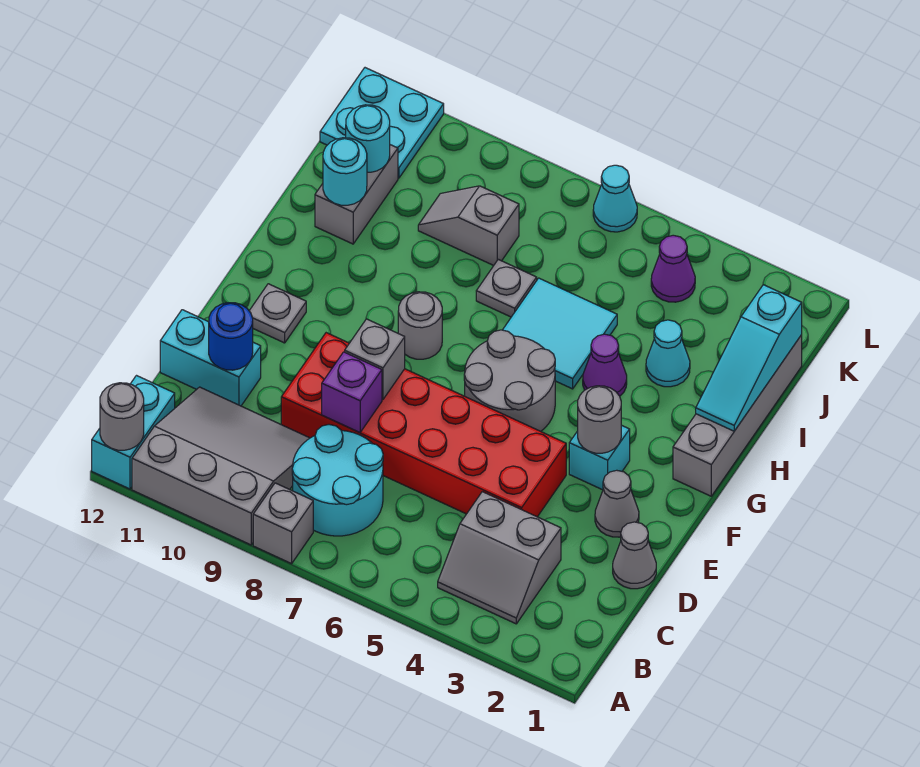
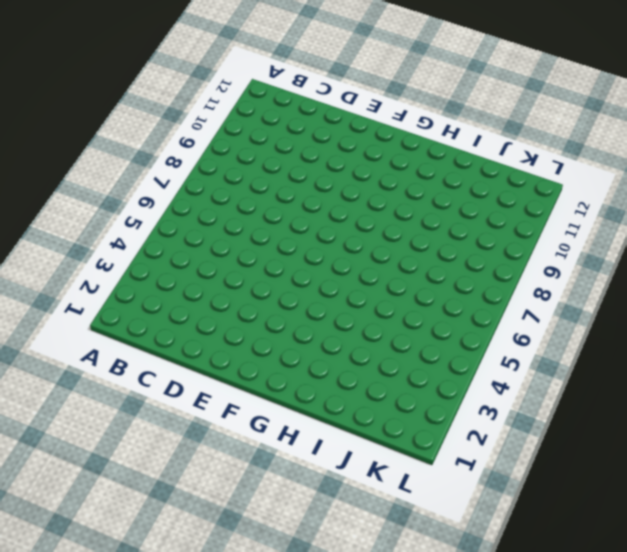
none -> grey 1x1 brick [253,483,313,564]
none -> grey 3x3 slope [132,387,310,545]
none -> cyan 1x2 brick [92,376,175,489]
none -> grey 2x2 slope [438,492,561,624]

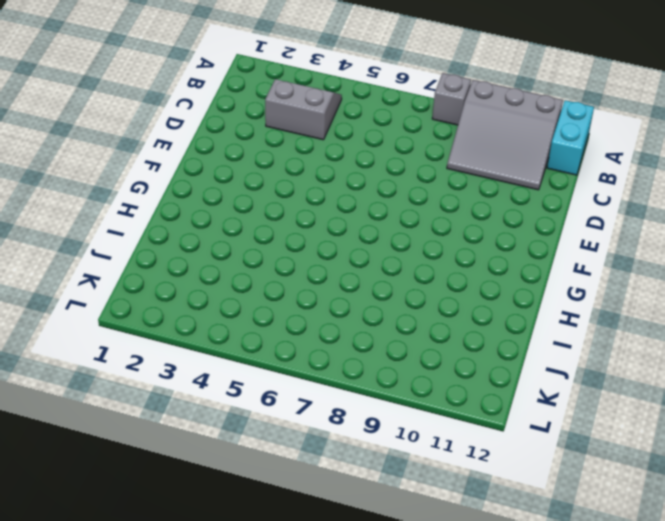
none -> cyan 2x2 round brick [292,425,383,536]
none -> grey 1x1 cone [613,522,656,589]
none -> red 2x6 brick [281,333,566,517]
none -> cyan 1x2 brick [160,310,261,406]

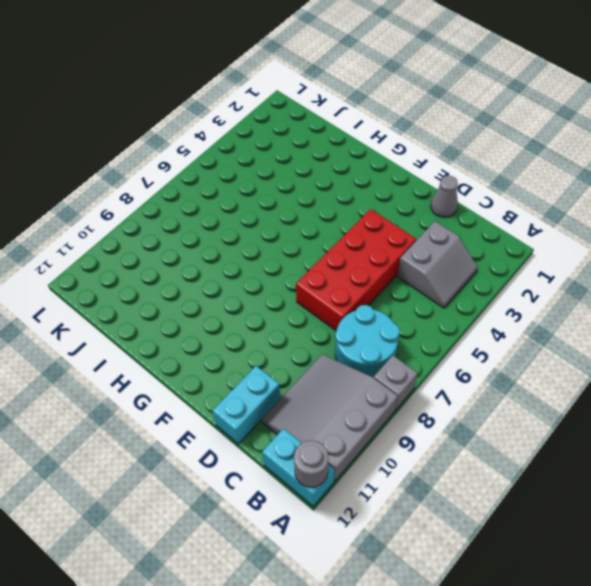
red 2x4 brick [296,209,416,331] -> red 2x6 brick [281,333,566,517]
none -> grey 1x1 cone [595,470,639,537]
none -> cyan 1x1 brick [569,425,630,490]
none -> grey 2x2 round brick [464,330,555,431]
none -> grey 1x1 plate [249,284,306,343]

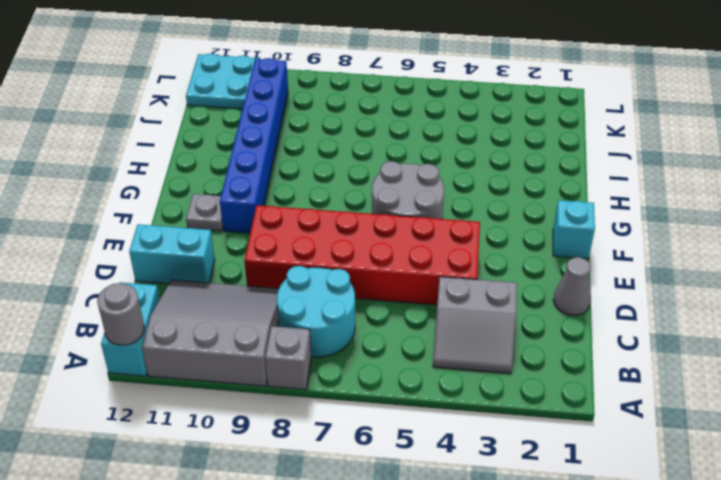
cyan 1x1 brick [553,200,595,259] -> cyan 1x1 brick moved to [569,425,630,490]
blue 1x6 brick [220,58,288,233] -> none
none -> grey 1x1 cone [595,470,639,537]
none -> grey 1x4 brick [673,335,802,496]
none -> grey 1x1 round brick [398,292,442,359]
none -> purple 1x1 cone [583,334,627,396]

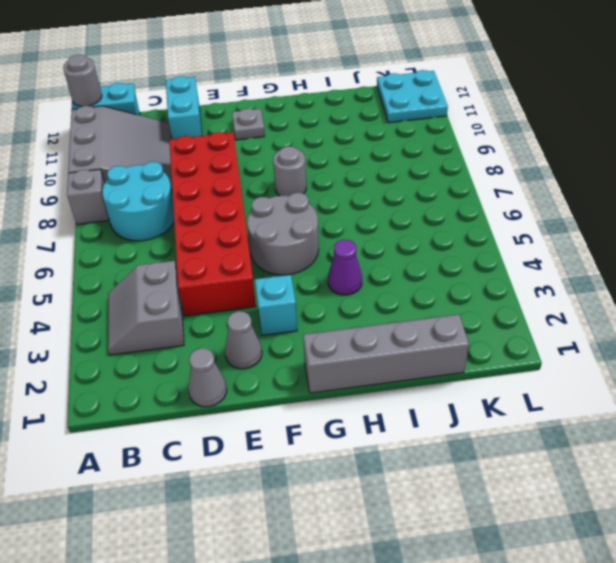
none -> cyan 2x2 tile [503,278,617,389]
none -> cyan 1x1 cone [646,320,690,387]
none -> grey 1x1 plate [476,259,537,317]
none -> grey 1x2 brick [315,145,398,244]

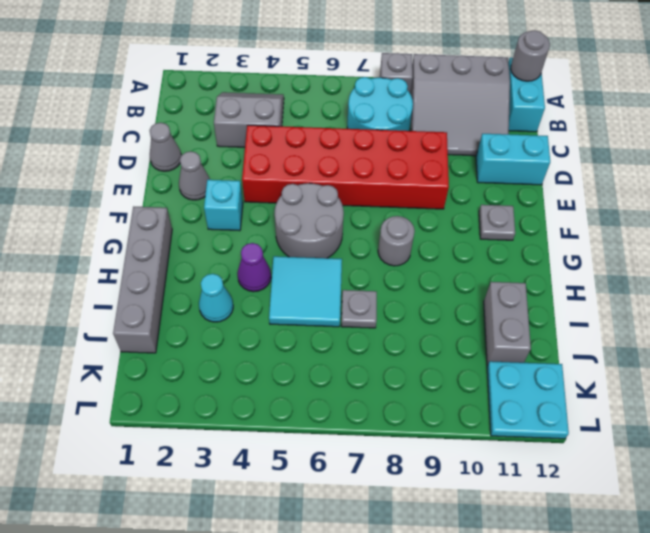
none -> grey 1x2 slope [418,186,519,266]
none -> purple 1x1 cone [651,235,695,302]
none -> cyan 1x1 cone [593,165,637,232]
none -> purple 1x1 brick [322,352,382,433]

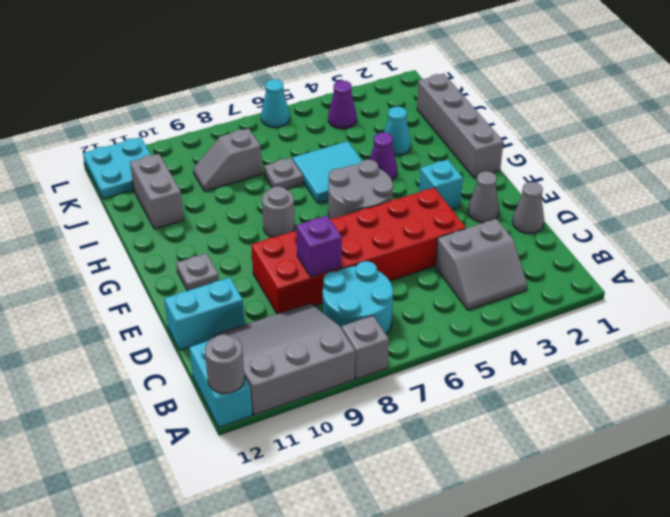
none -> blue 1x1 round brick [209,303,253,370]
none -> grey 1x1 brick [345,319,405,400]
none -> grey 1x1 round brick [578,386,621,453]
none -> cyan 1x3 slope [696,285,802,431]

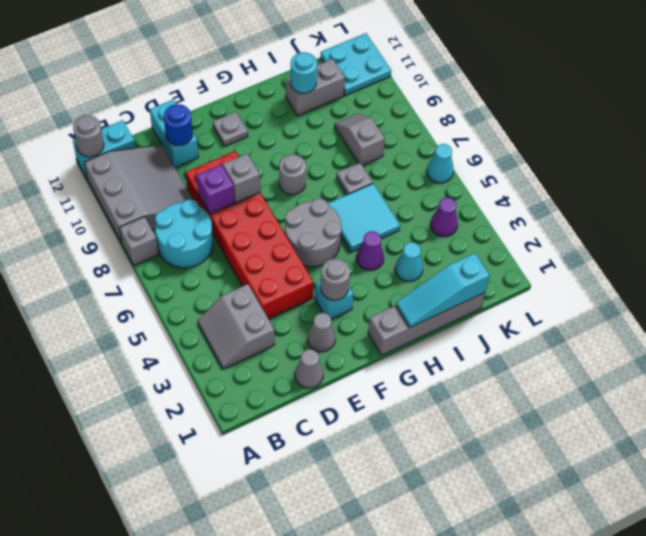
none -> cyan 1x1 round brick [346,105,390,172]

